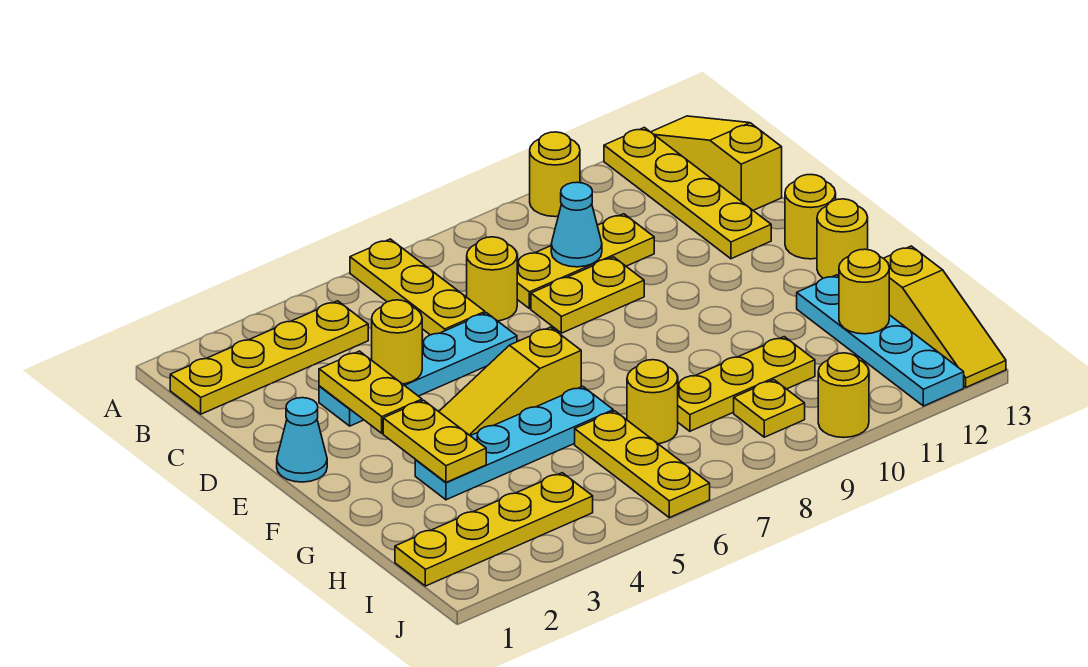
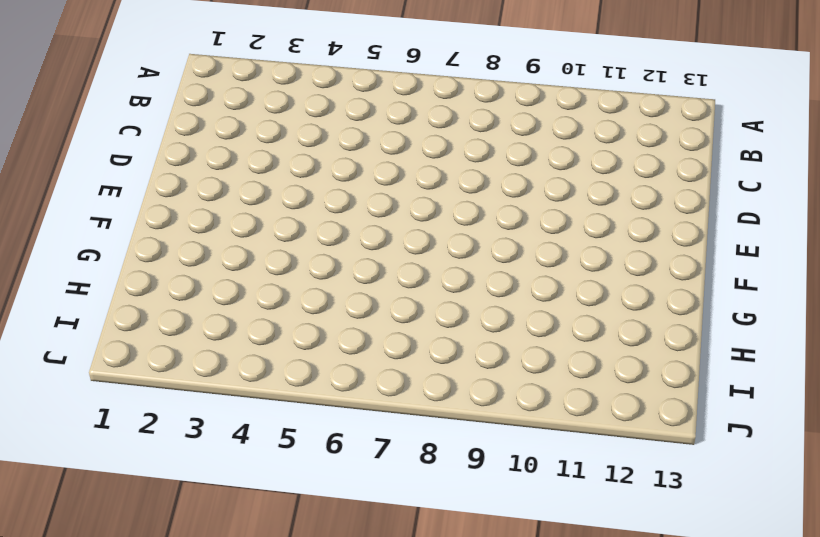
none -> yellow 1x3 plate [350,239,485,335]
none -> yellow 1x1 round brick [530,132,580,217]
none -> yellow 1x4 plate [604,127,771,259]

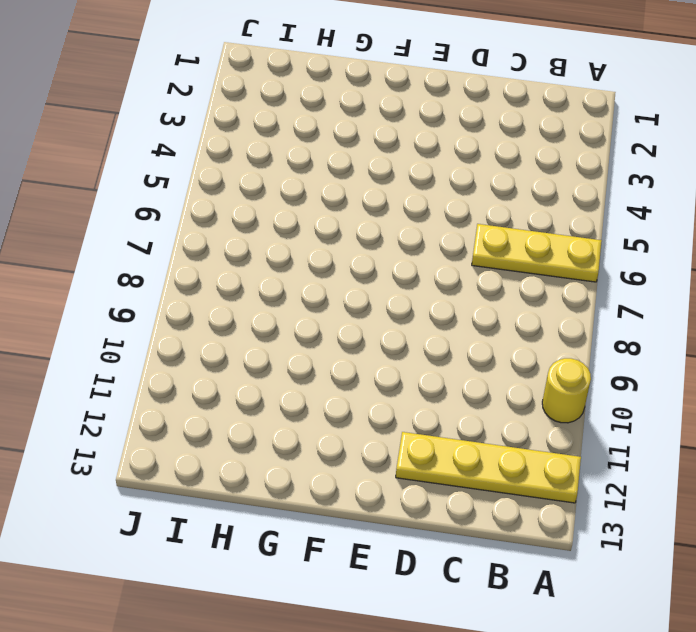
none -> yellow 1x3 slope [651,116,782,210]
none -> yellow 1x4 plate [170,301,368,414]
none -> yellow 1x1 round brick [467,237,517,321]

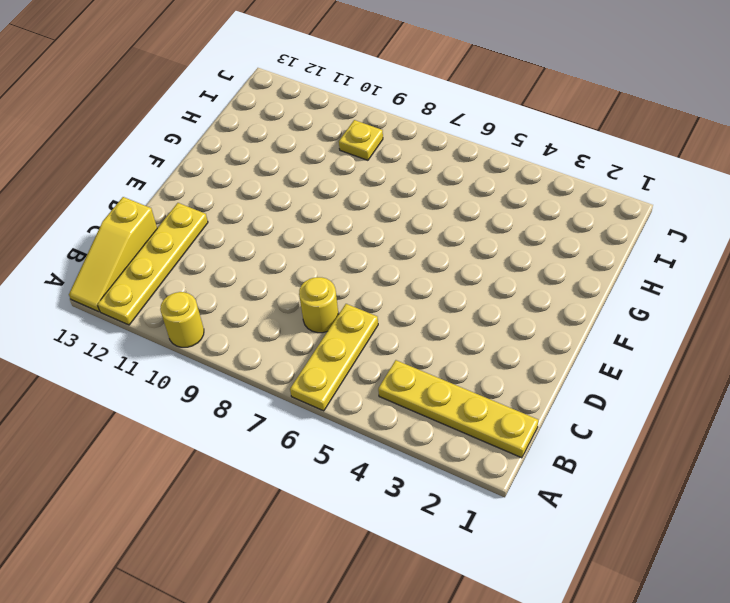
none -> yellow 1x3 plate [517,214,654,309]
none -> cyan 1x4 plate [319,313,517,426]
none -> yellow 1x2 plate [531,257,644,333]

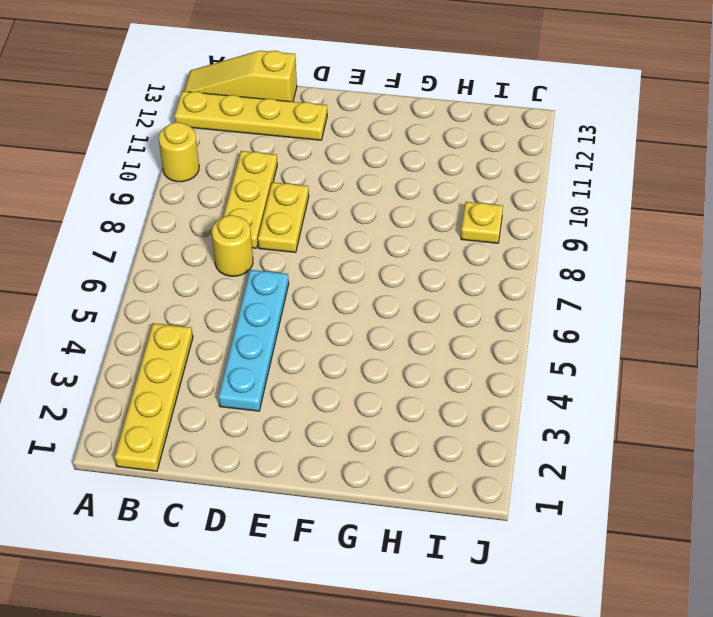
none -> yellow 1x3 plate [350,239,485,335]
none -> cyan 1x1 cone [277,398,327,482]
none -> yellow 1x1 round brick [785,175,836,259]

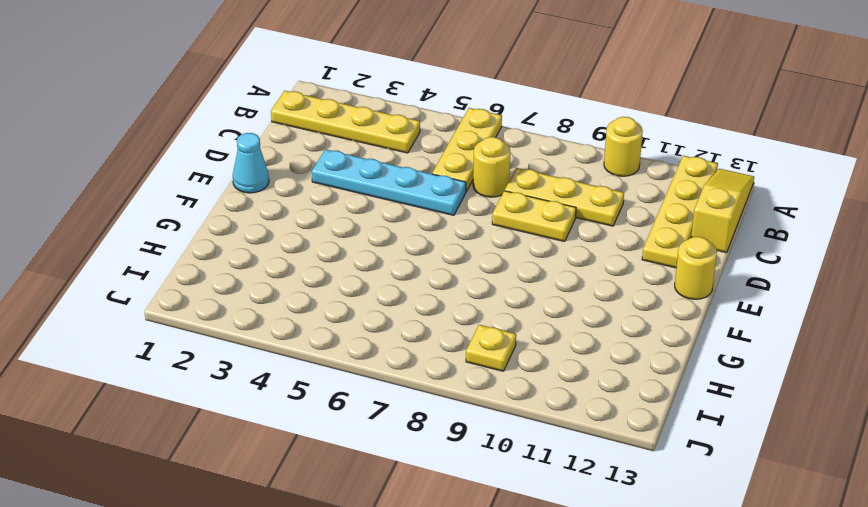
none -> yellow 1x3 slope [439,327,581,436]
none -> yellow 1x1 round brick [817,199,868,278]
none -> cyan 1x4 plate [415,386,613,500]

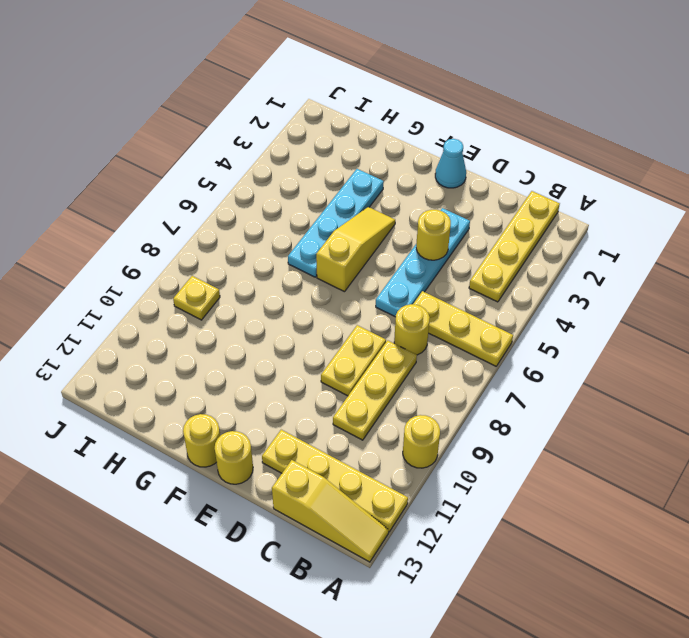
none -> cyan 1x4 plate [797,275,964,406]
none -> yellow 1x3 plate [575,411,710,518]
none -> yellow 1x1 round brick [627,360,678,444]

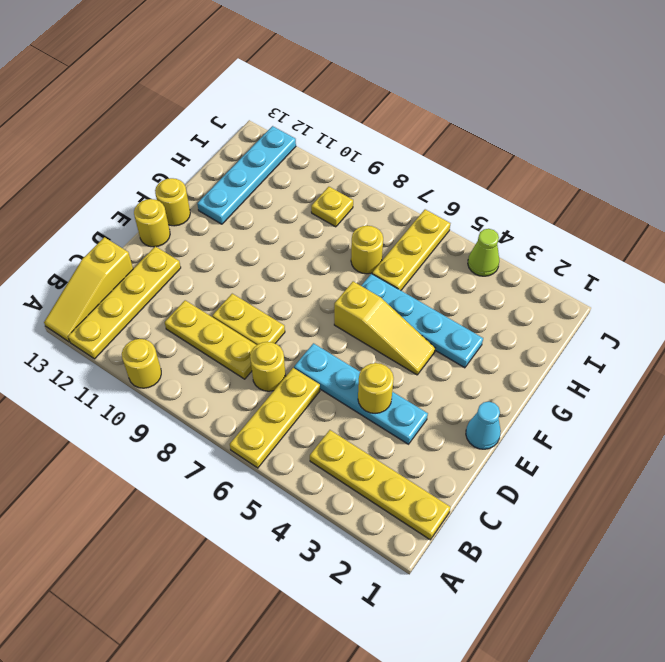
lime 1x1 cone [468,229,499,276] -> none
none -> yellow 1x3 plate [678,337,815,431]
none -> yellow 1x3 slope [884,246,1006,387]
none -> yellow 1x4 plate [395,473,593,586]

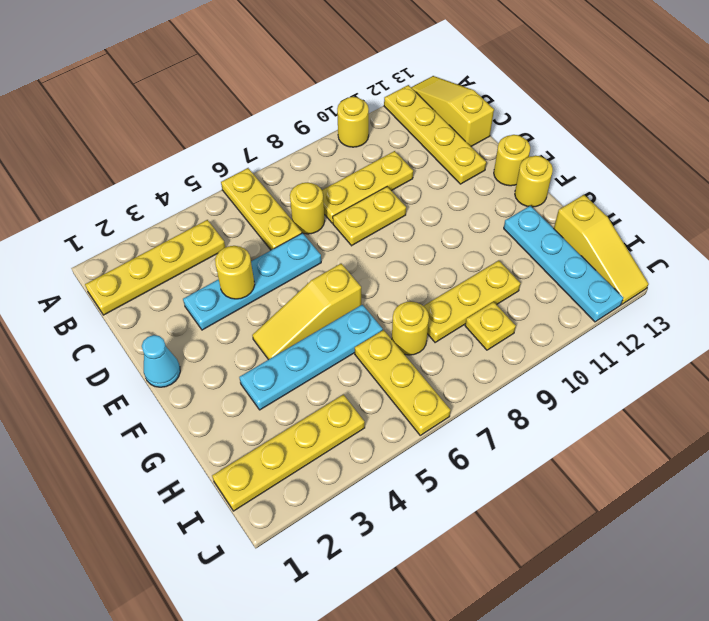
none -> yellow 1x1 round brick [818,353,869,437]
none -> cyan 1x1 cone [551,182,602,267]
none -> yellow 1x2 plate [319,351,422,433]

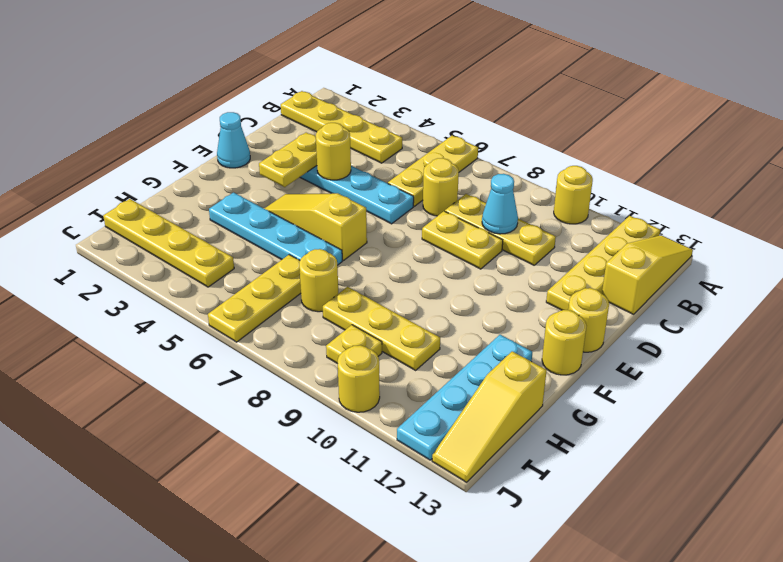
none -> yellow 1x2 plate [383,400,486,482]
none -> yellow 1x1 round brick [839,249,889,334]

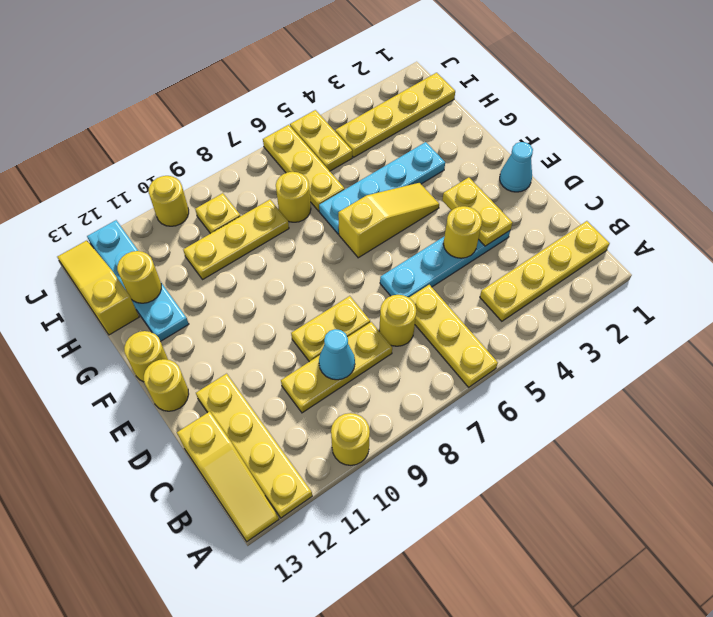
yellow 1x2 plate [290,110,352,171] -> yellow 1x2 plate moved to [383,400,486,482]

